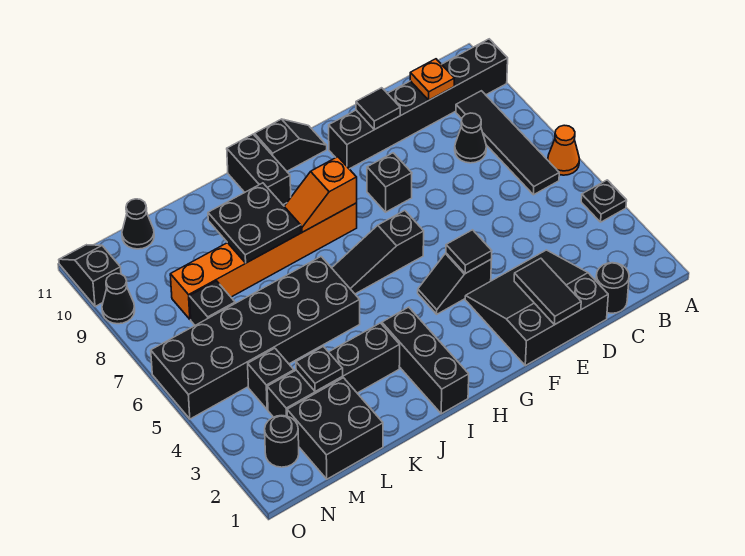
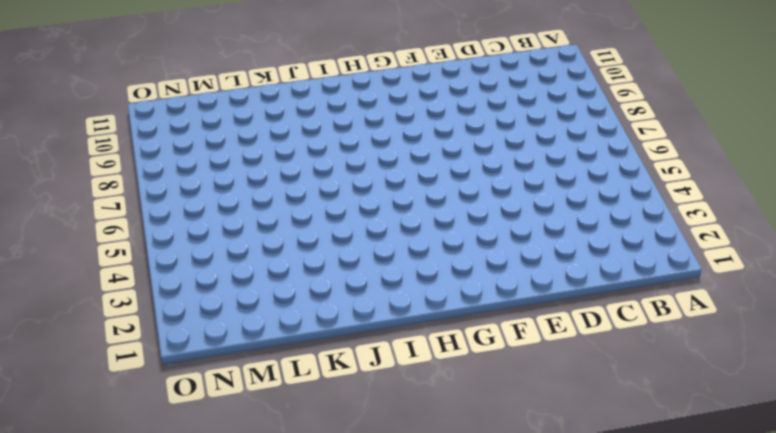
none -> black 1x1 plate [581,180,627,222]
none -> orange 1x1 cone [548,125,579,175]
none -> black 1x6 brick [329,39,508,169]
none -> black 1x4 tile [456,91,559,195]

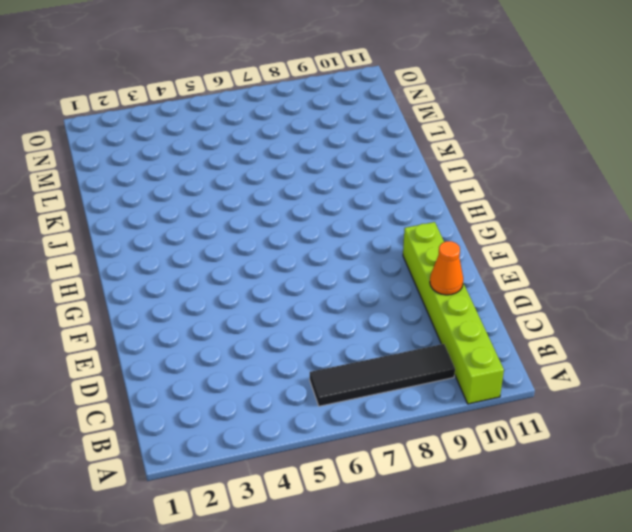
lime 1x6 brick [403,222,504,404] -> black 1x6 brick [329,39,508,169]
orange 1x1 cone [430,241,463,295] -> orange 1x1 cone moved to [548,125,579,175]
none -> black 1x1 plate [581,180,627,222]
none -> black 1x1 round brick [596,263,629,313]
none -> black 1x1 cone [455,113,486,163]
none -> black 3x3 slope [465,250,608,366]

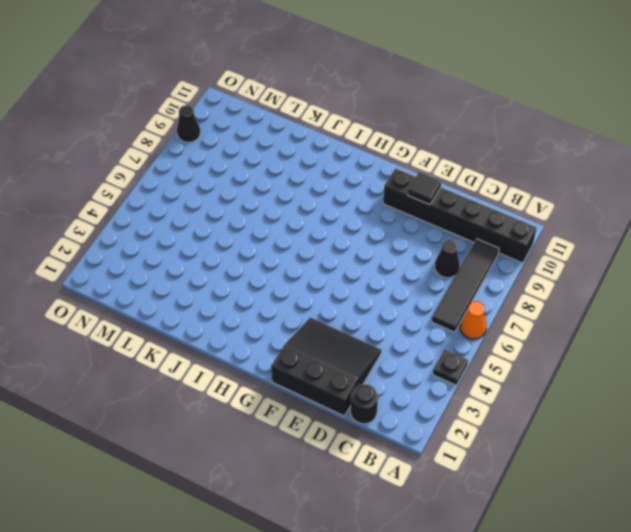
none -> black 1x2 slope [418,253,492,314]
none -> black 1x1 brick [367,153,412,212]
none -> black 1x3 slope [332,211,424,294]
none -> black 1x2 slope [255,119,327,171]

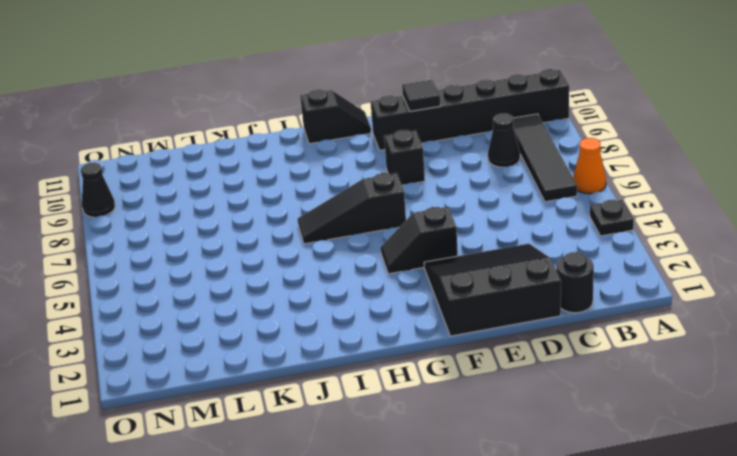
none -> orange 1x6 brick [170,203,357,319]
none -> black 1x3 brick [382,307,469,414]
none -> black 1x2 brick [227,134,291,205]
none -> black 1x4 brick [267,323,400,417]

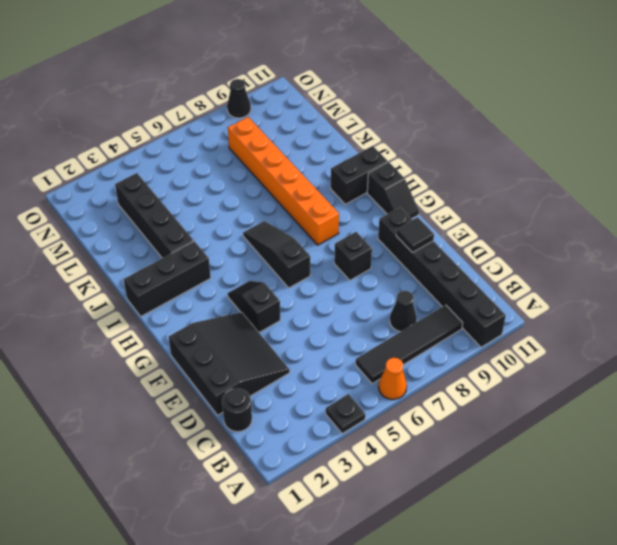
none -> black 2x6 brick [151,257,360,419]
none -> black 2x2 brick [287,378,383,479]
none -> black 1x1 brick [248,348,294,410]
none -> black 1x1 brick [189,281,235,325]

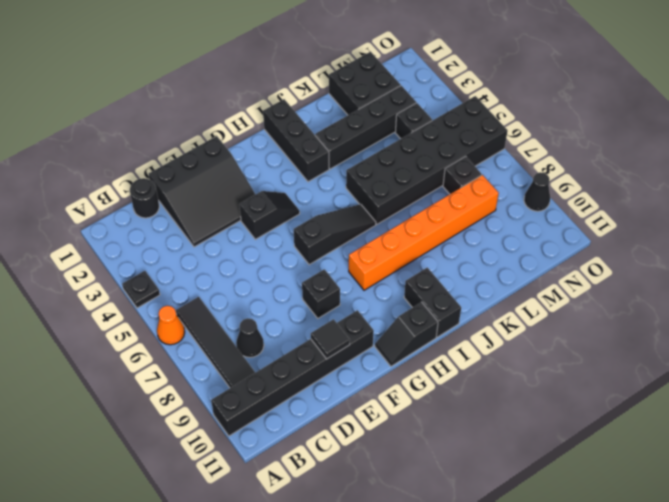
none -> black 1x1 cone [122,199,154,249]
none -> black 1x1 round brick [265,416,299,467]
none -> black 1x2 slope [59,245,121,307]
none -> orange 1x1 plate [410,59,454,100]

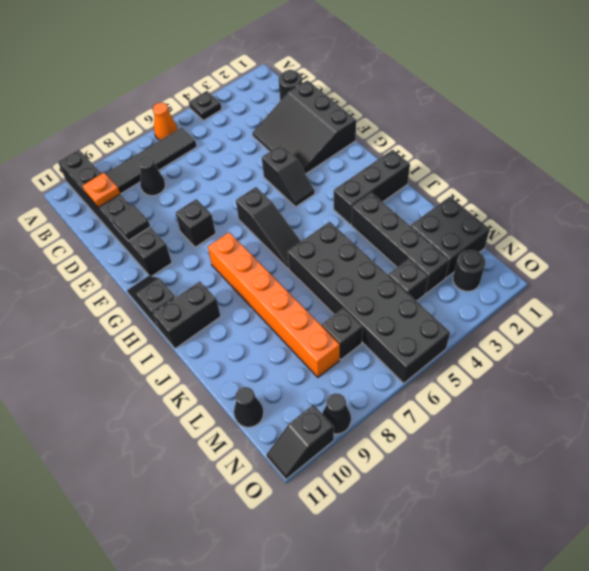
none -> black 1x2 tile [514,258,581,325]
none -> black 1x1 tile [446,230,492,274]
none -> orange 1x2 slope [284,157,357,232]
none -> black 2x2 plate [208,183,301,263]

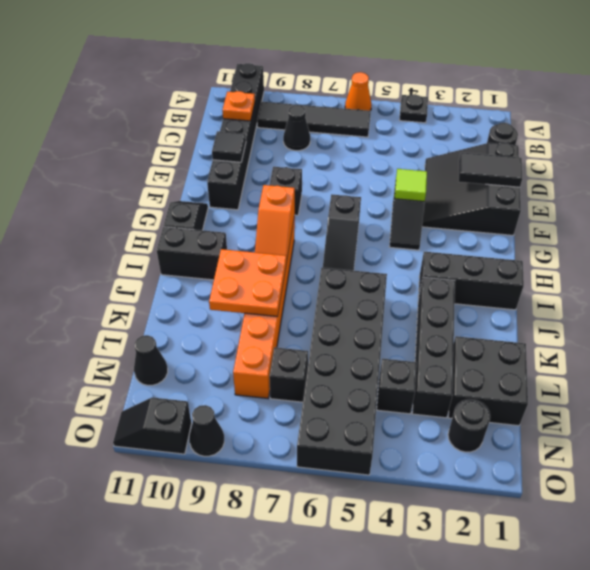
lime 1x1 tile [394,169,427,202] -> black 1x1 tile [446,230,492,274]
orange 2x2 plate [209,249,286,317] -> black 2x2 plate [208,183,301,263]
none -> black 1x1 plate [296,346,343,392]

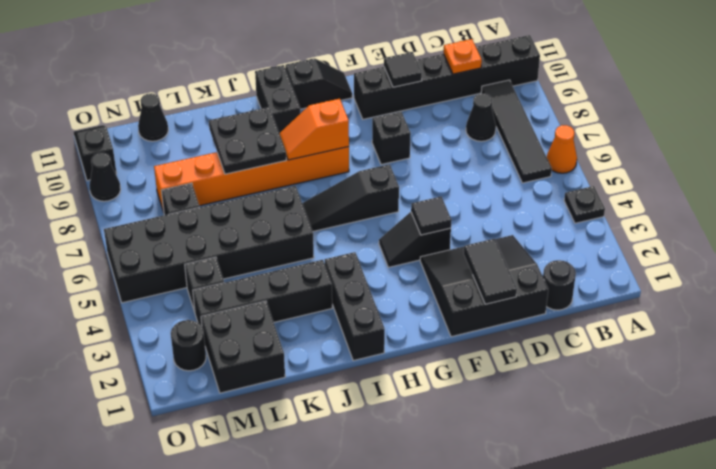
none -> black 1x1 plate [296,346,343,392]

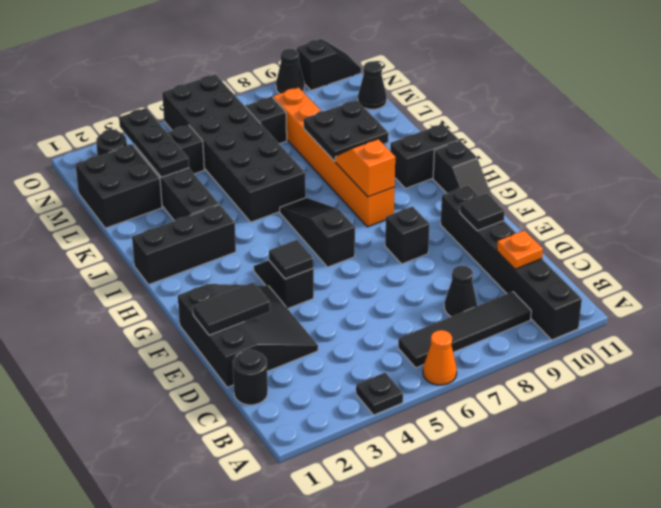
black 1x3 plate [119,108,189,177] -> black 1x1 plate [296,346,343,392]

